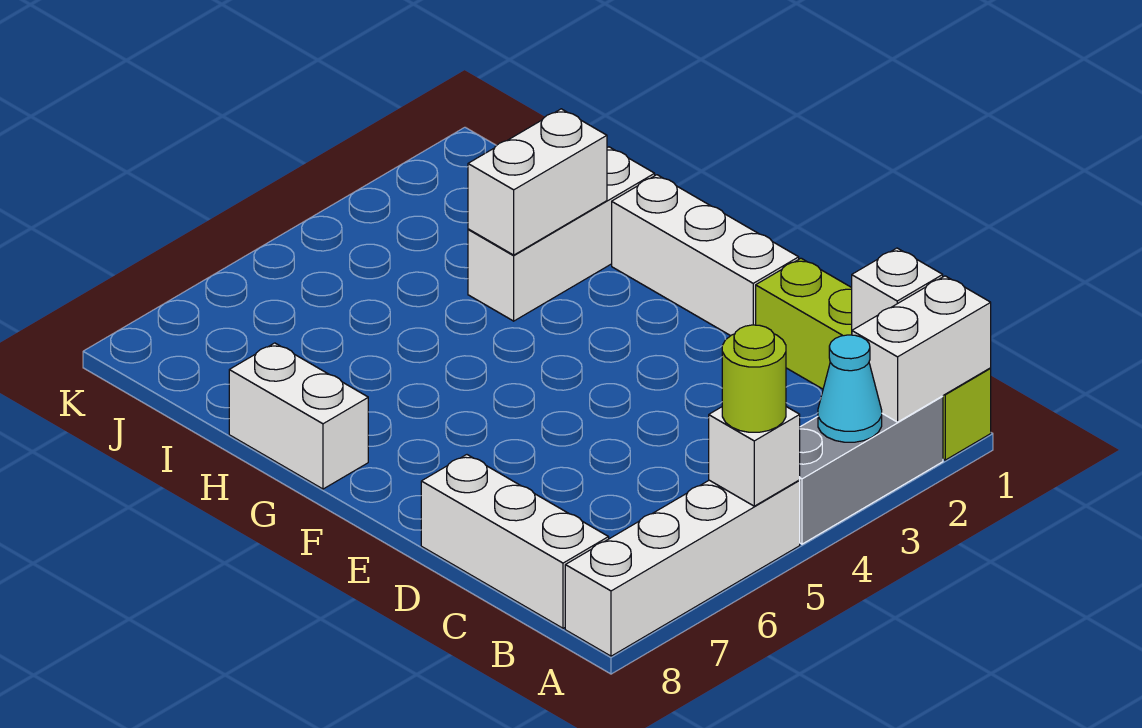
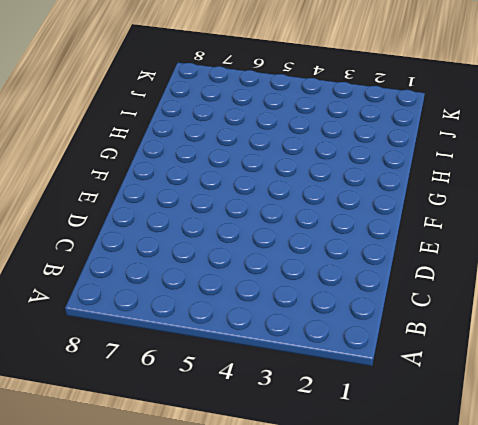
none -> lime 1x4 brick [756,258,991,460]
none -> grey 1x3 brick [799,396,943,544]
none -> white 1x4 brick [565,480,800,656]

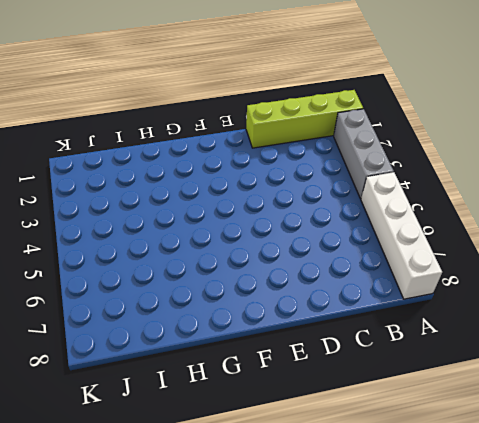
none -> white 1x3 brick [421,455,609,628]
none -> white 1x3 brick [612,175,799,336]
none -> white 1x2 brick [229,343,368,489]

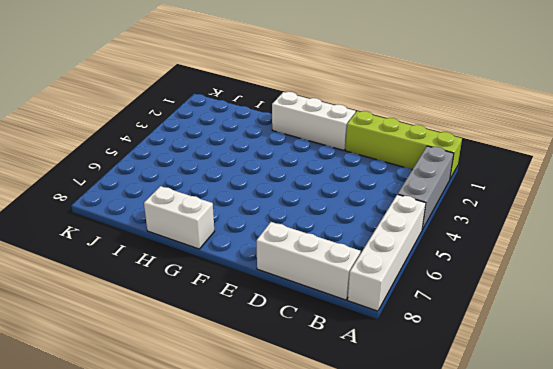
none -> white 1x3 brick [468,147,655,321]
none -> white 1x2 brick [852,276,991,422]
none -> cyan 1x1 cone [818,335,882,442]

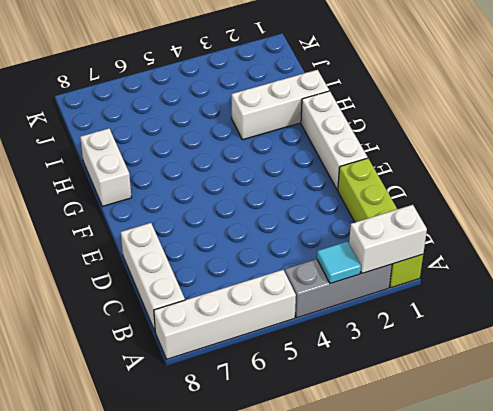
cyan 1x1 tile [317,241,361,284] -> cyan 1x1 cone [818,335,882,442]
none -> white 1x1 brick [709,407,800,506]
none -> white 1x1 brick [852,248,943,330]
none -> white 1x2 brick [468,109,607,255]

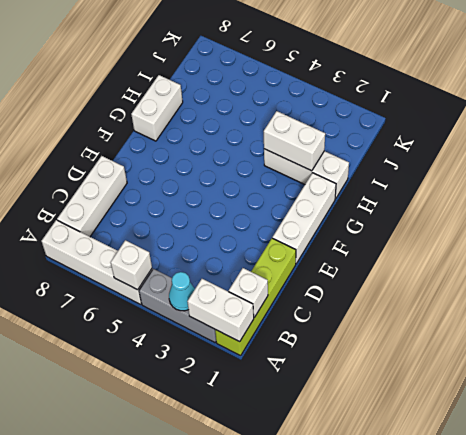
none -> lime 1x1 round brick [722,325,786,432]

